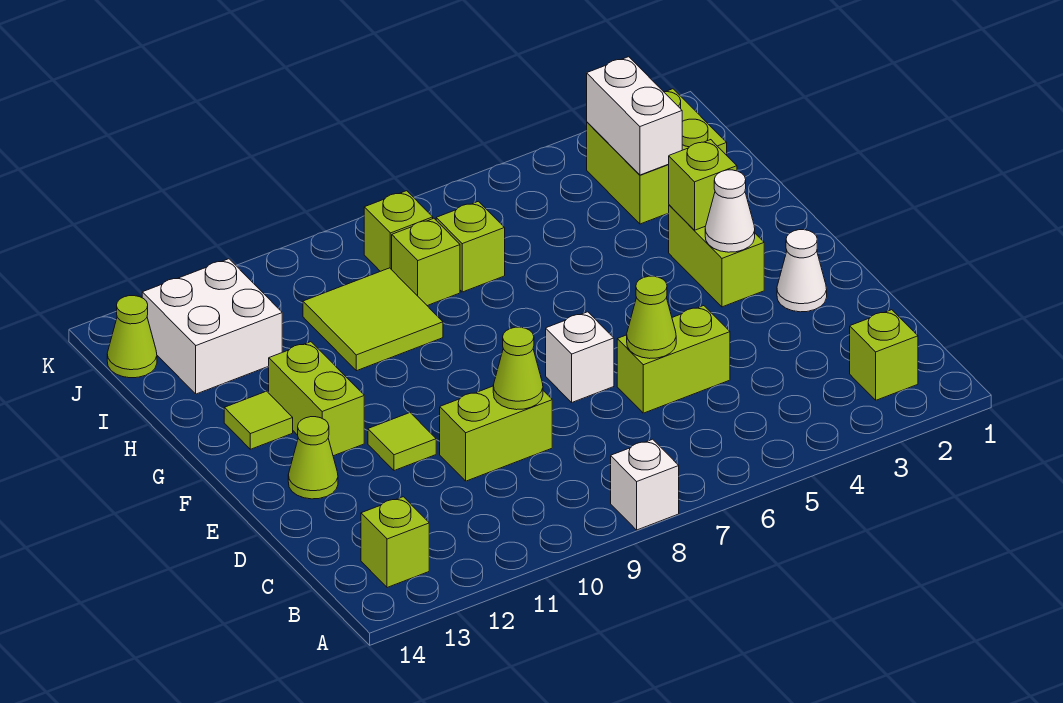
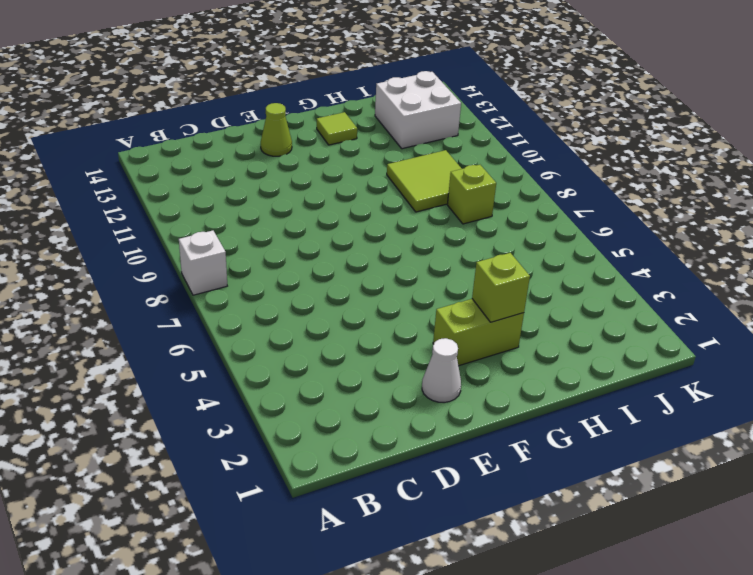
none -> lime 1x1 brick [850,310,918,400]
none -> lime 1x1 brick [361,497,429,588]
none -> lime 1x2 brick [617,306,730,413]

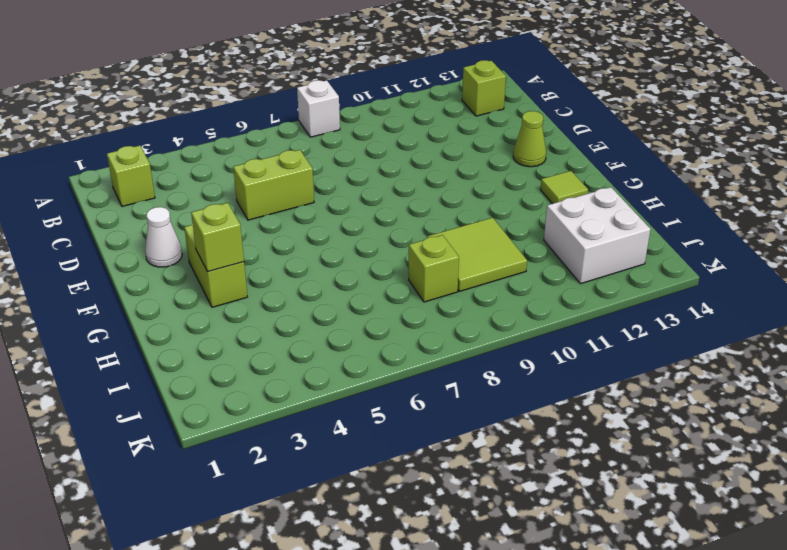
none -> lime 1x2 brick [440,386,552,481]
none -> white 1x1 brick [546,312,614,402]
none -> lime 1x1 tile [368,413,436,471]

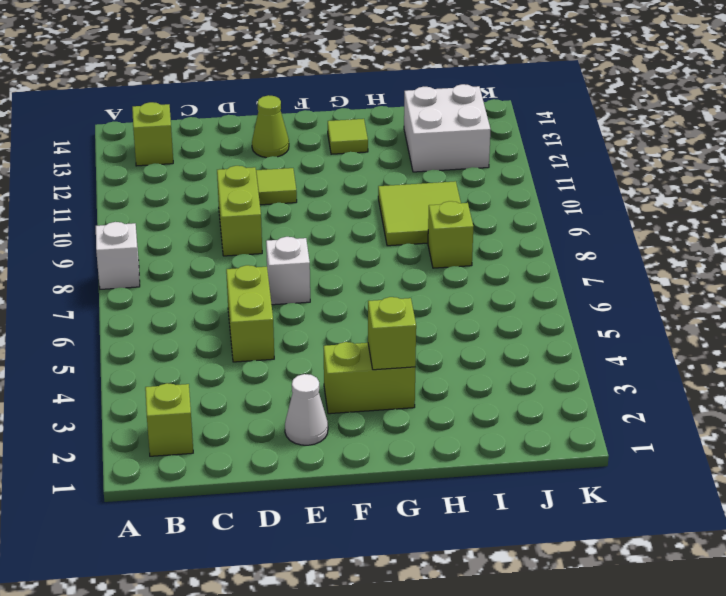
none -> lime 1x2 brick [269,342,364,456]
none -> lime 2x2 brick [587,89,727,224]
none -> lime 1x1 brick [436,201,505,292]

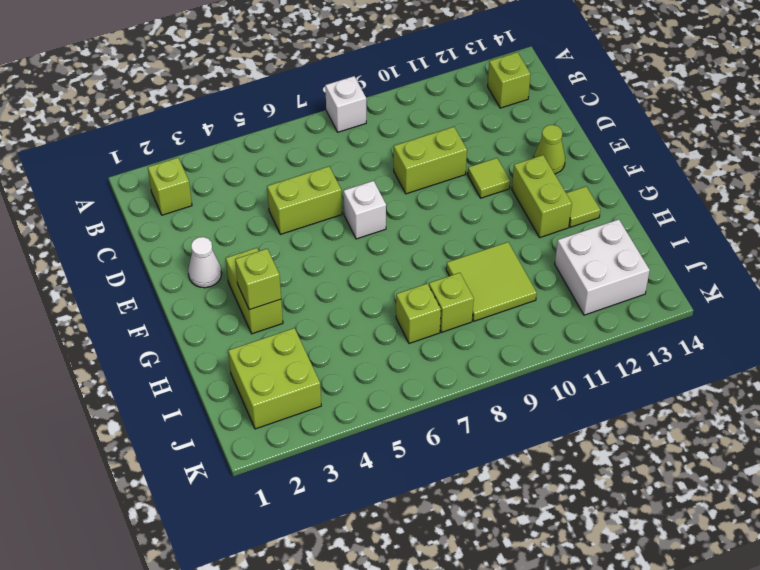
none -> lime 1x1 brick [364,191,433,271]
none -> lime 1x1 cone [107,296,157,378]
none -> lime 1x1 cone [627,276,676,359]

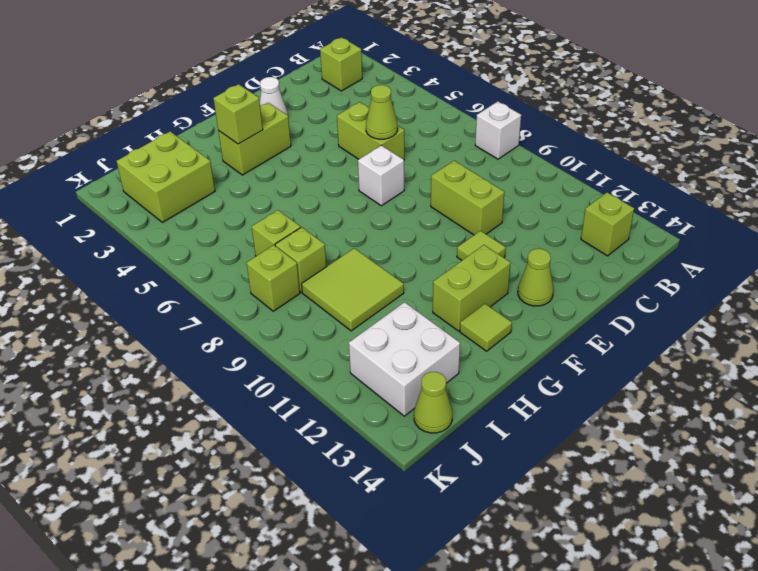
none -> lime 1x1 cone [493,327,543,410]
none -> white 1x1 cone [705,170,755,252]
none -> white 1x2 brick [587,57,682,175]

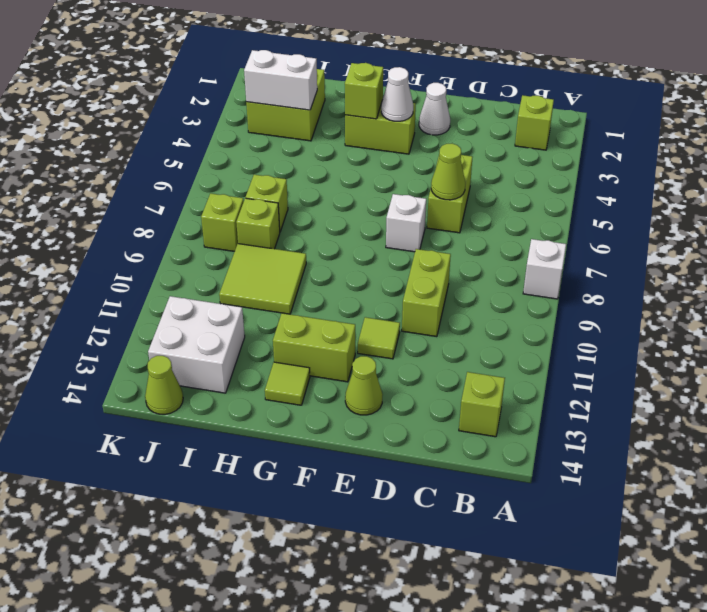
none -> lime 1x1 cone [493,327,543,410]

